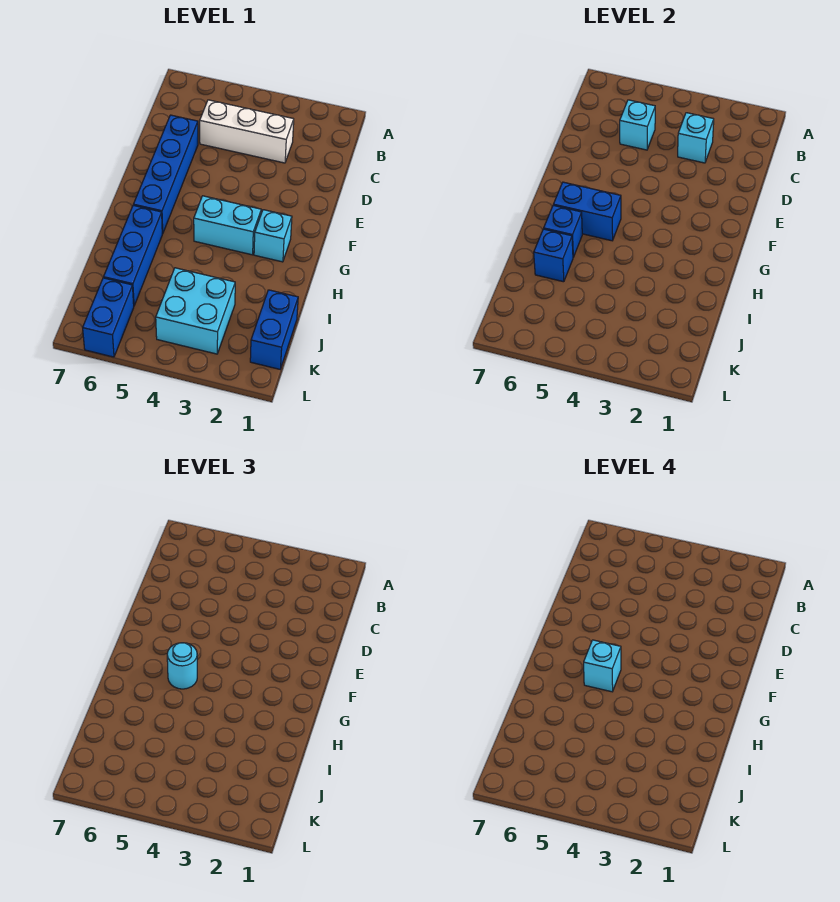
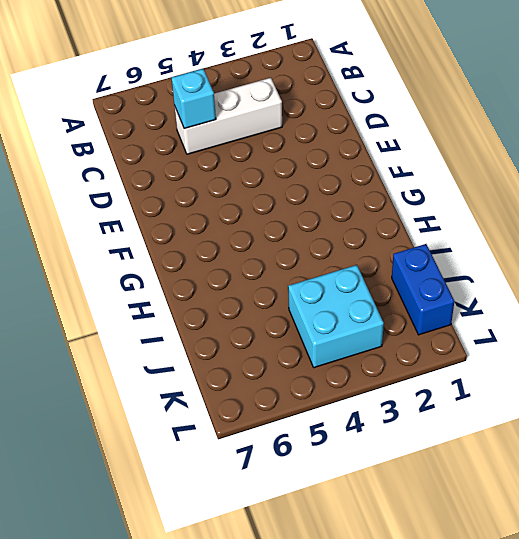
none -> blue 1x4 brick [133,115,198,234]
none -> cyan 1x1 brick [254,210,292,262]
none -> cyan 1x2 brick [194,196,261,255]

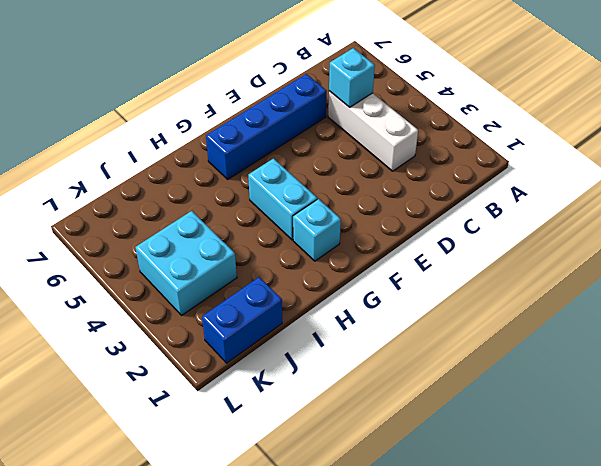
none -> blue 1x3 brick [104,205,162,306]
none -> blue 1x2 brick [83,278,134,357]
none -> cyan 1x1 brick [678,113,714,163]

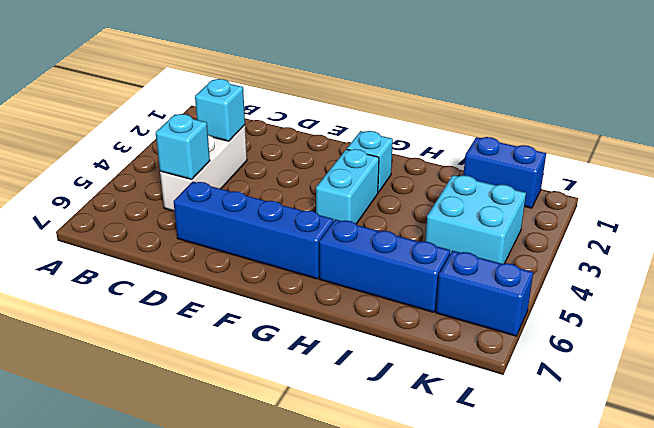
none -> blue 1x2 brick [553,182,621,241]
none -> blue 1x1 brick [544,205,582,257]
none -> blue 1x1 brick [534,229,573,282]

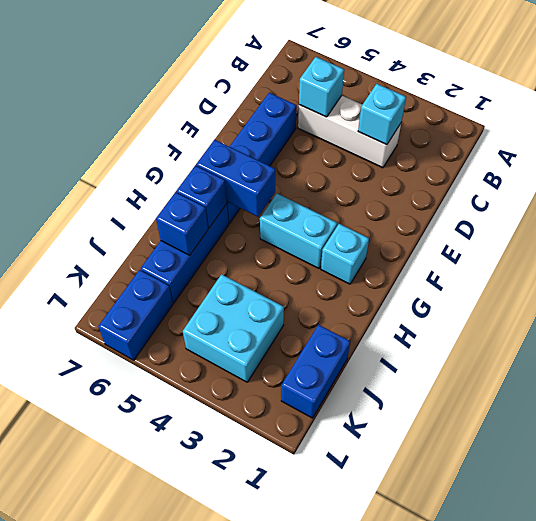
none -> cyan 1x1 round brick [167,643,197,689]
none -> cyan 1x1 brick [584,640,621,692]

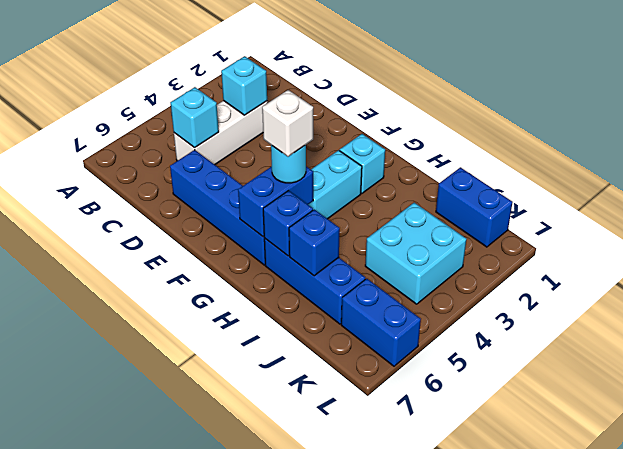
white 1x1 brick [262,90,313,157] -> cyan 1x1 brick [584,640,621,692]

